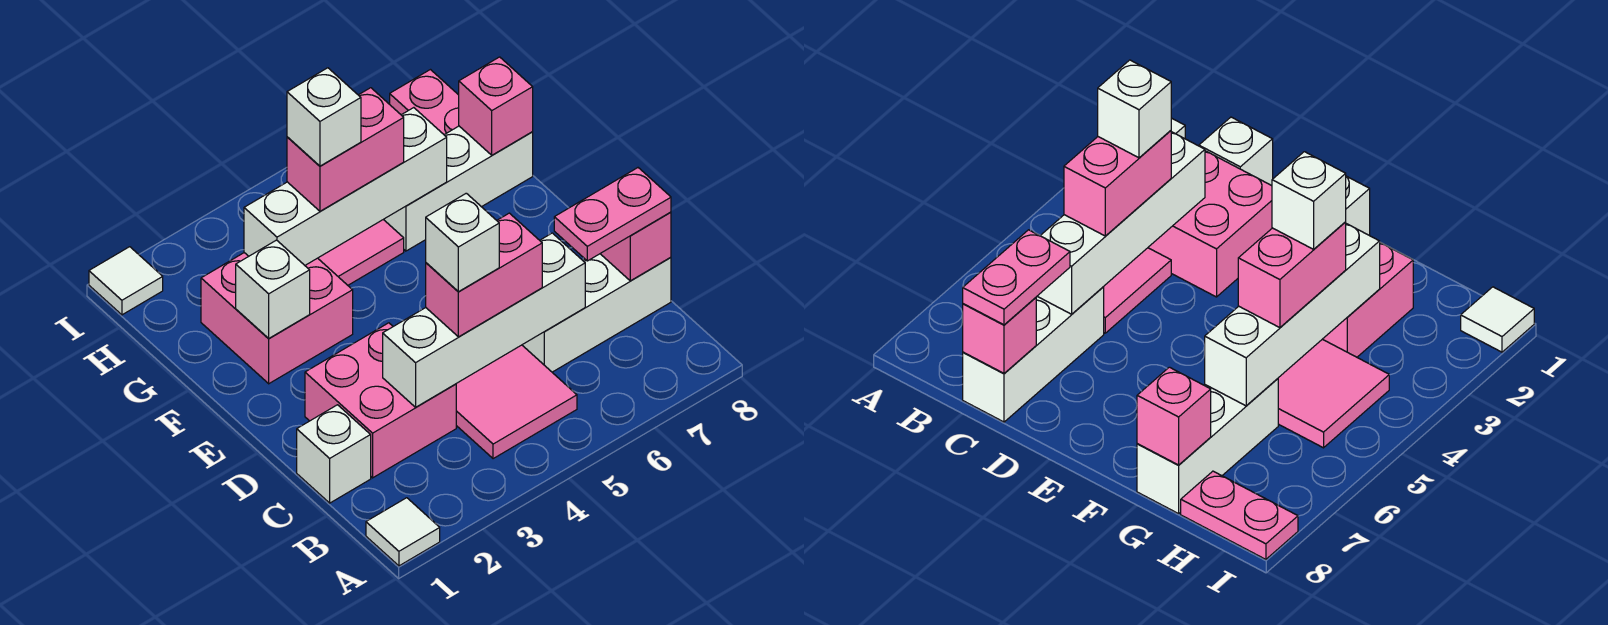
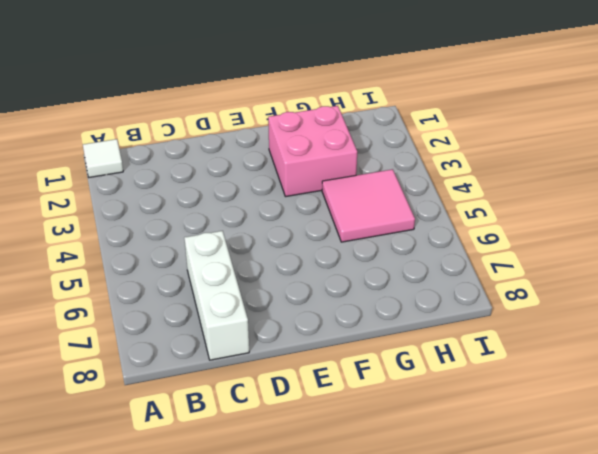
none -> pink 2x2 tile [456,345,577,459]
none -> white 1x1 brick [297,405,371,503]
none -> pink 2x2 brick [305,323,456,478]

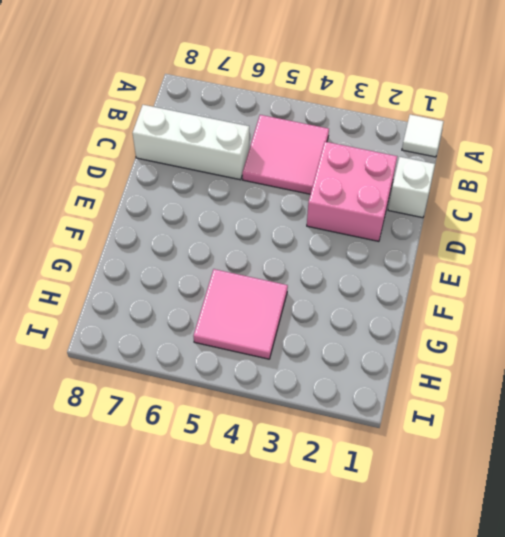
none -> pink 2x2 brick [201,253,353,384]
none -> white 1x3 brick [383,126,533,251]
none -> pink 1x2 plate [390,70,459,135]

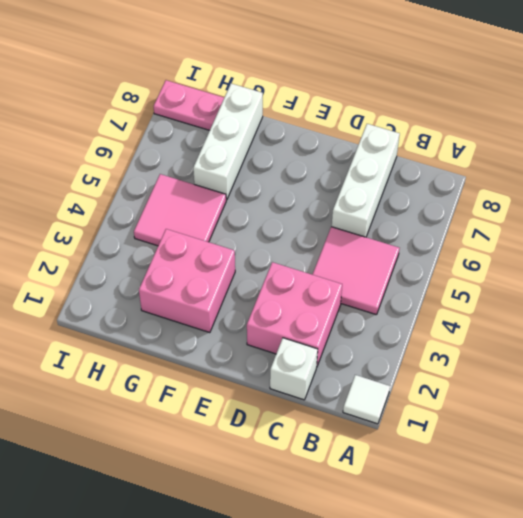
none -> white 1x1 tile [89,247,163,315]
none -> white 1x4 brick [383,233,585,407]
none -> pink 1x1 brick [600,212,671,281]

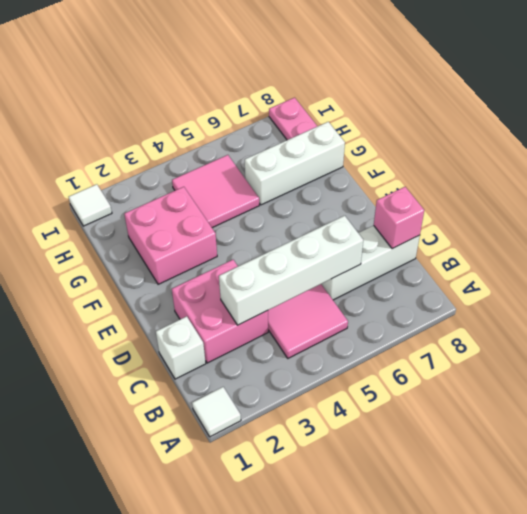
none -> white 1x1 brick [236,240,310,339]
none -> white 1x4 brick [244,108,447,265]
none -> pink 1x1 brick [459,57,533,155]

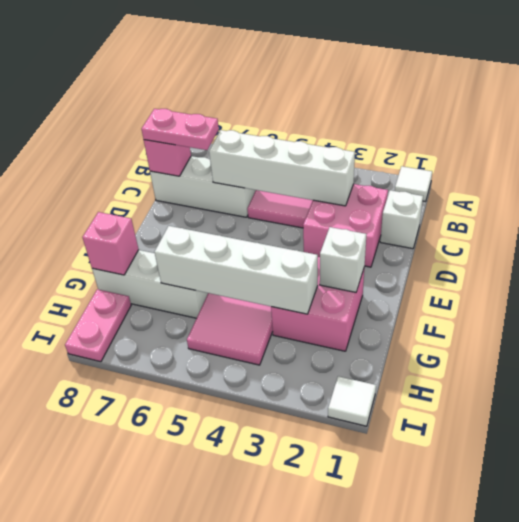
none -> pink 1x2 brick [426,213,542,337]
none -> pink 1x2 brick [287,88,404,211]
none -> white 1x1 brick [426,193,499,292]

